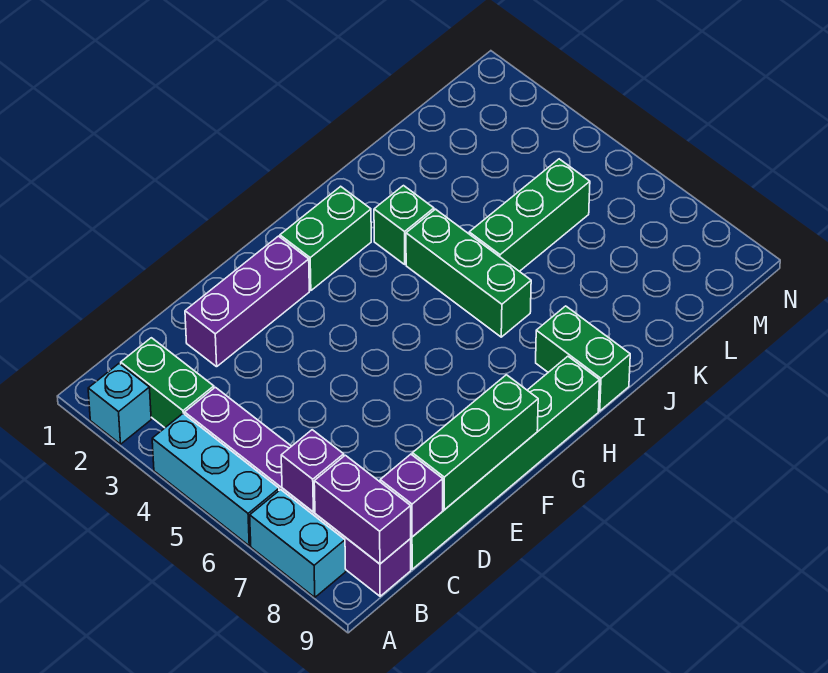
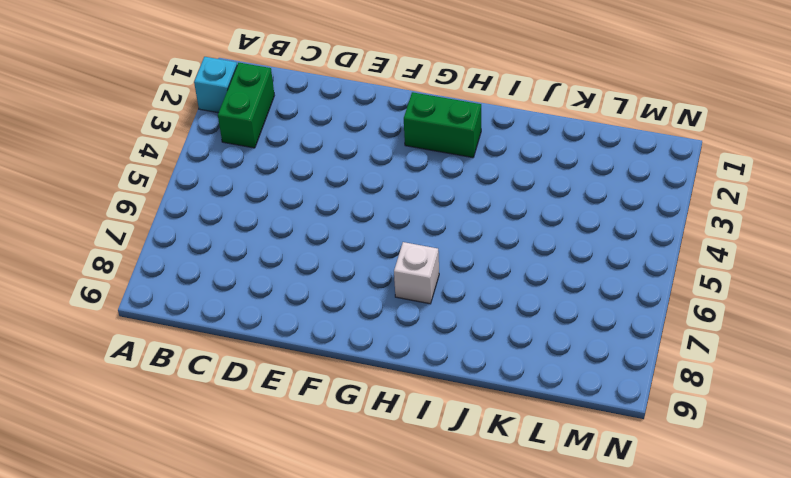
white 1x1 brick [394,242,439,304] -> none
none -> cyan 1x3 brick [152,414,279,546]
none -> cyan 1x2 brick [250,490,346,597]
none -> purple 1x6 brick [185,387,411,596]

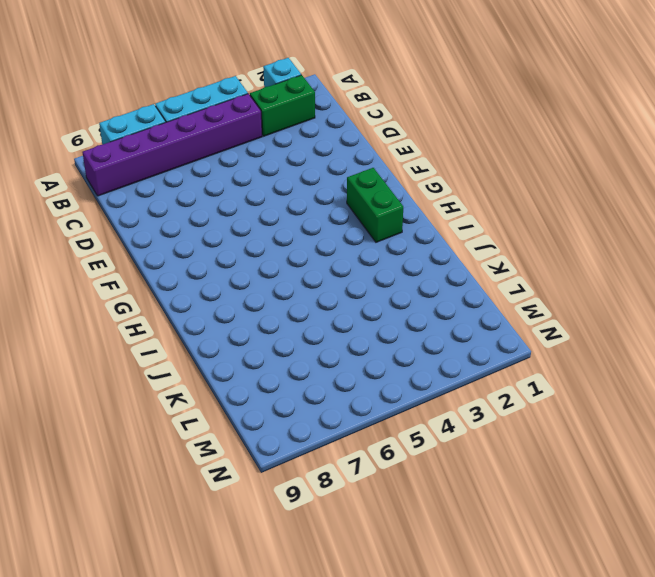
none -> green 1x6 brick [410,356,600,569]
none -> purple 1x3 brick [185,236,309,367]
none -> green 1x1 brick [374,186,434,264]

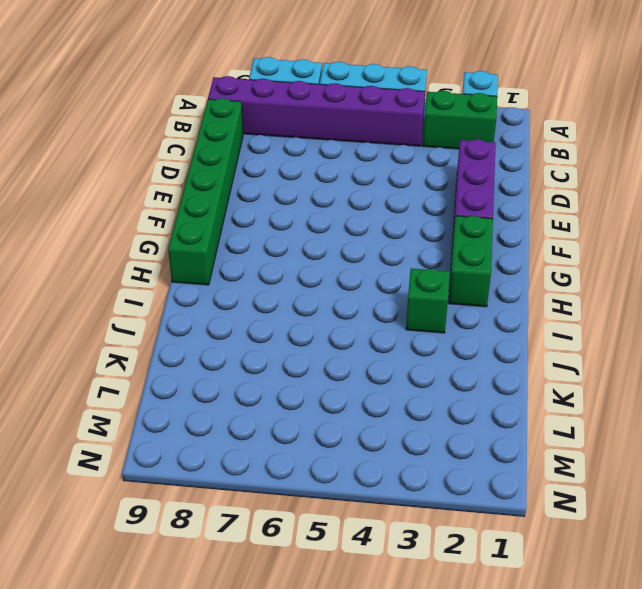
none -> green 1x3 brick [406,209,531,337]
none -> green 1x2 brick [536,306,630,411]
none -> green 1x3 brick [469,159,590,271]

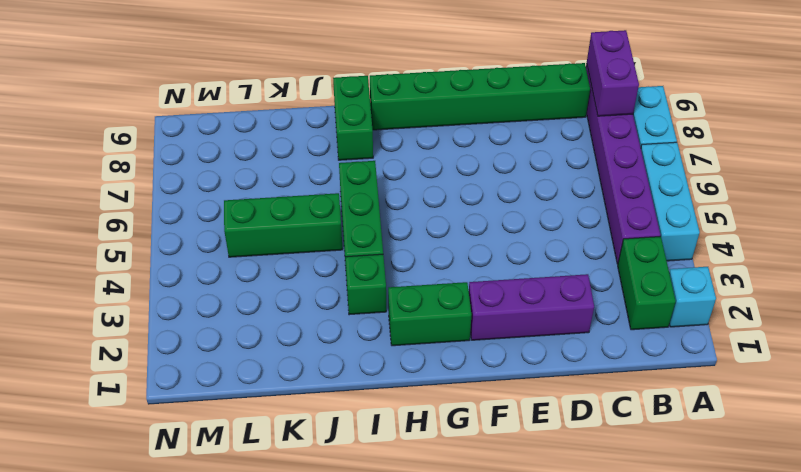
none -> purple 1x1 brick [281,430,344,512]
none -> purple 1x1 brick [380,454,443,537]
none -> green 1x3 brick [412,375,538,510]

